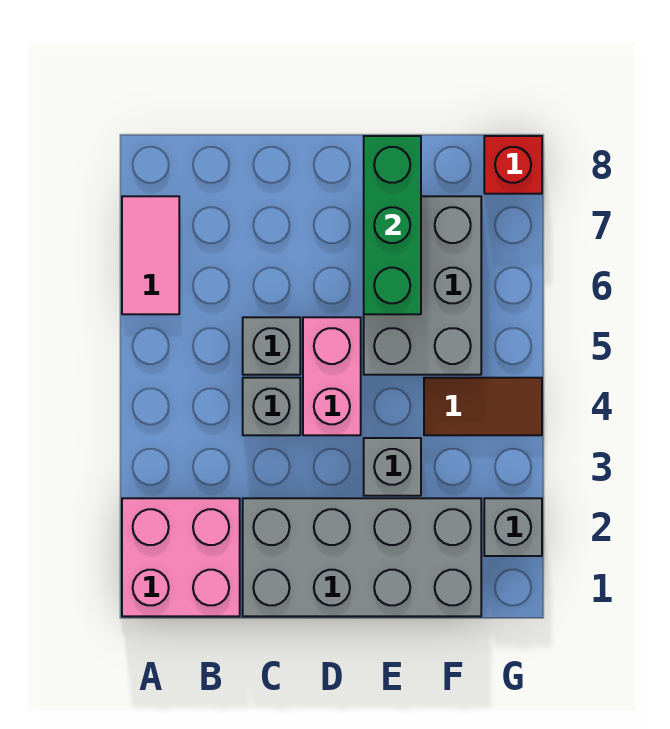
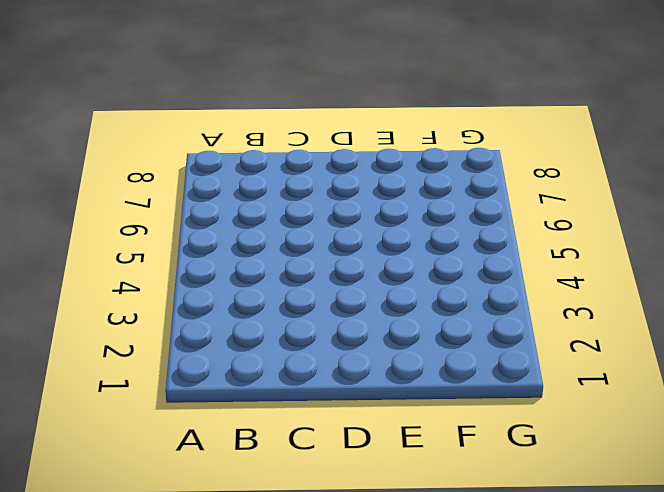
none -> pink 2x2 brick [122,498,240,616]
none -> pink 1x2 tile [122,196,179,314]
none -> grey 2x4 brick [243,498,481,616]

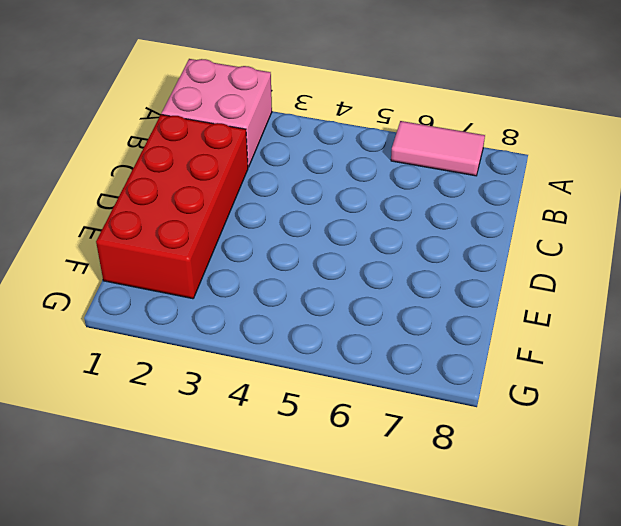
red 2x4 brick [96,114,248,299] -> grey 2x4 brick [243,498,481,616]
none -> grey 1x1 brick [243,378,300,435]
none -> grey 1x1 brick [243,317,300,375]
none -> pink 1x2 brick [303,317,361,435]

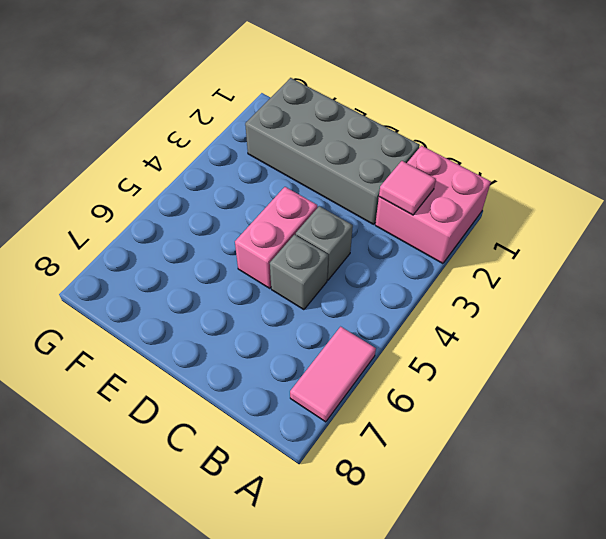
pink 1x1 tile [379,161,436,215] -> none
none -> grey 1x1 brick [364,438,421,496]
none -> grey 2x3 brick [364,196,481,375]
none -> brown 1x2 tile [424,378,542,435]

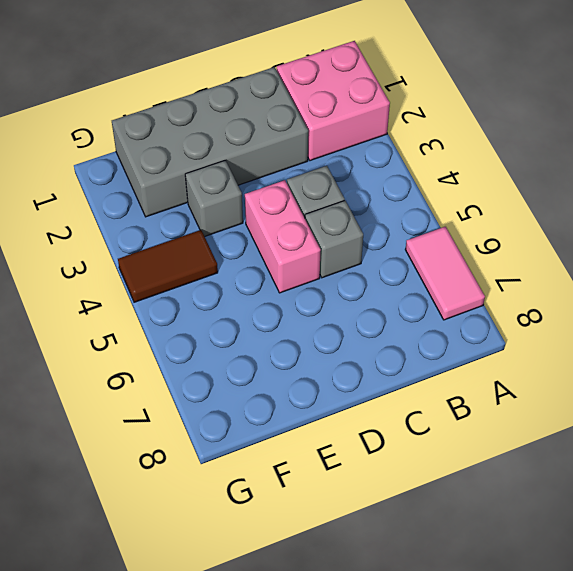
none -> grey 2x3 brick [364,196,481,375]
none -> grey 1x1 brick [484,498,542,556]
none -> red 1x1 brick [484,136,542,194]

